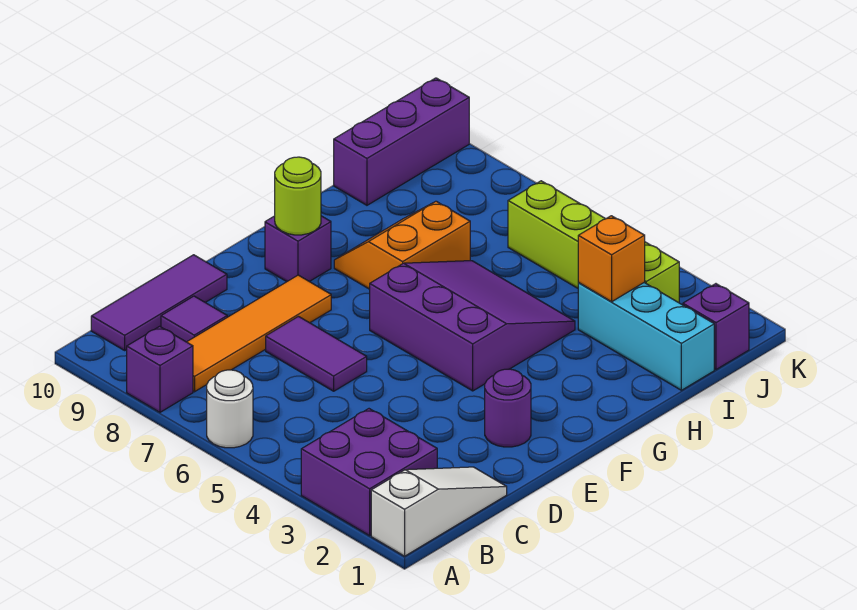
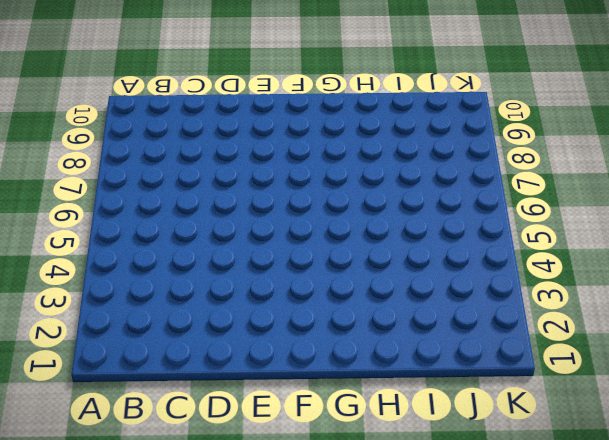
none -> white 1x3 slope [371,467,507,556]
none -> purple 2x2 brick [301,409,437,536]
none -> white 1x1 round brick [207,370,253,448]

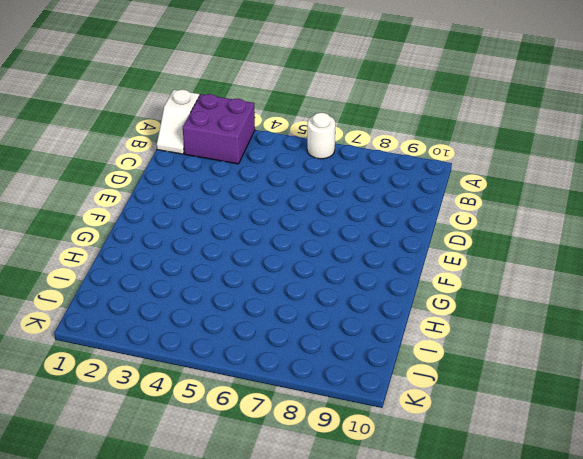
white 1x2 slope [157,90,199,154] -> white 1x3 slope [371,467,507,556]
none -> purple 1x1 brick [127,326,193,412]
none -> orange 1x4 tile [187,275,331,392]
none -> purple 1x3 tile [91,255,227,350]

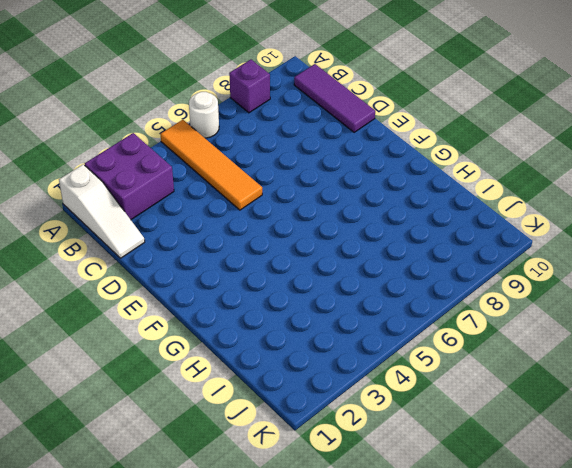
orange 1x4 tile [161,120,262,210] -> orange 1x4 tile moved to [187,275,331,392]
none -> purple 1x1 tile [161,296,227,342]
none -> purple 1x2 tile [266,316,367,391]
none -> purple 1x1 round brick [485,369,531,447]

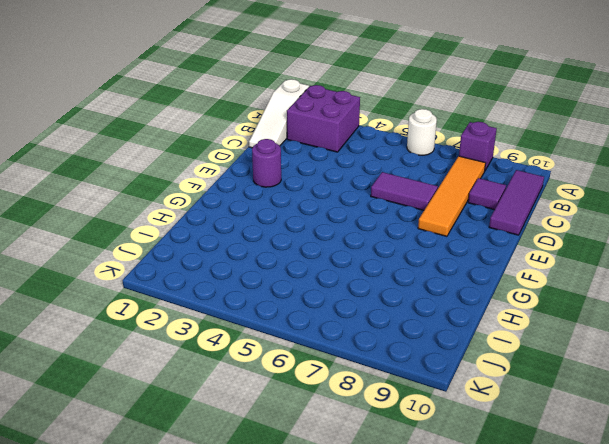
none -> purple 3x3 slope [370,261,575,391]
none -> purple 1x1 brick [265,216,331,282]
none -> orange 2x2 slope [334,201,470,289]

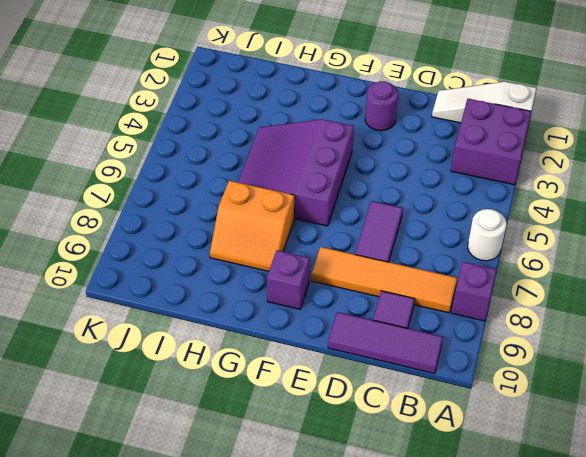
none -> cyan 1x3 brick [578,282,714,390]
none -> purple 1x3 brick [334,78,469,205]
none -> purple 1x1 brick [683,284,749,370]

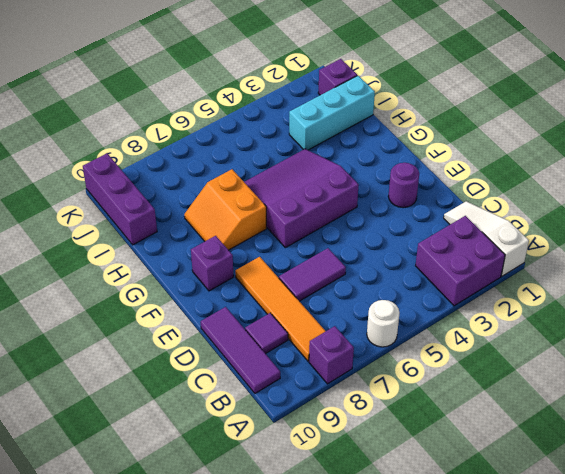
none -> lime 1x4 brick [508,181,679,303]
none -> lime 1x1 round brick [275,157,321,235]
none -> orange 1x1 brick [578,216,645,302]

